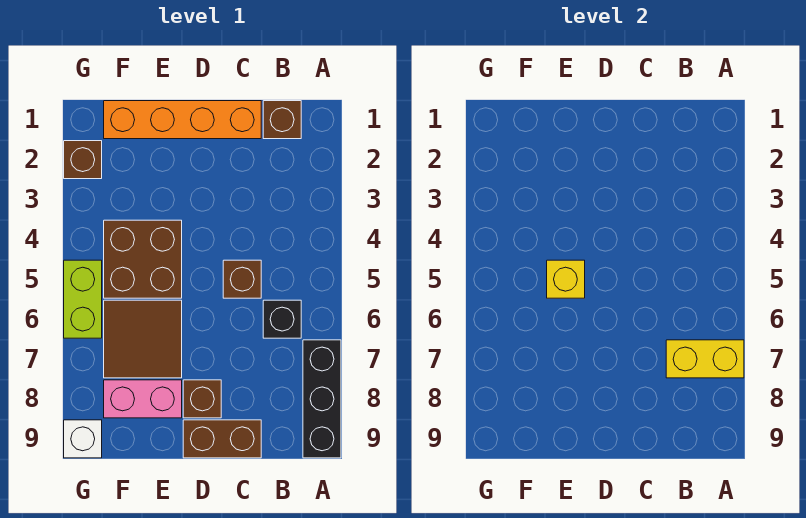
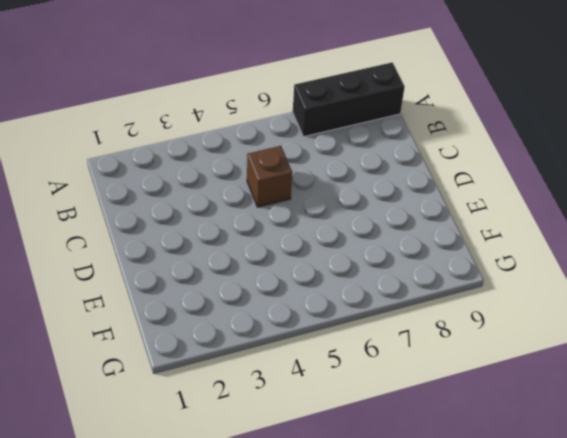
none -> brown 1x1 brick [263,101,301,139]
none -> black 1x1 brick [263,300,301,338]
none -> orange 1x4 brick [104,101,261,139]

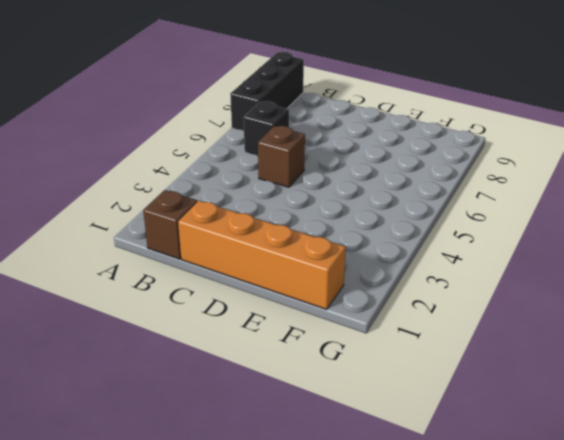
none -> brown 1x2 brick [183,420,261,458]
none -> brown 1x1 brick [183,380,221,418]
none -> brown 2x2 brick [104,220,182,298]

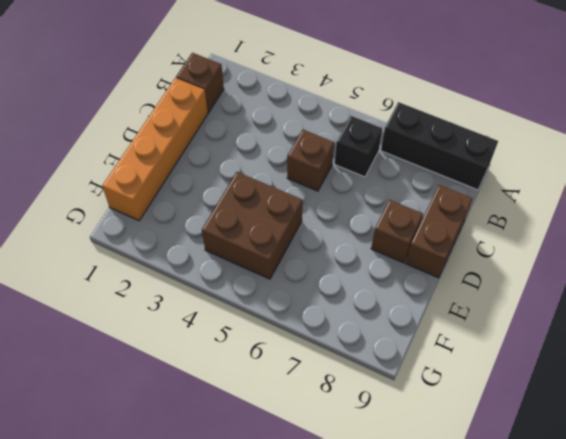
none -> brown 2x2 tile [104,300,182,378]
none -> pink 1x2 brick [104,380,182,418]
none -> brown 1x1 brick [64,141,102,179]

